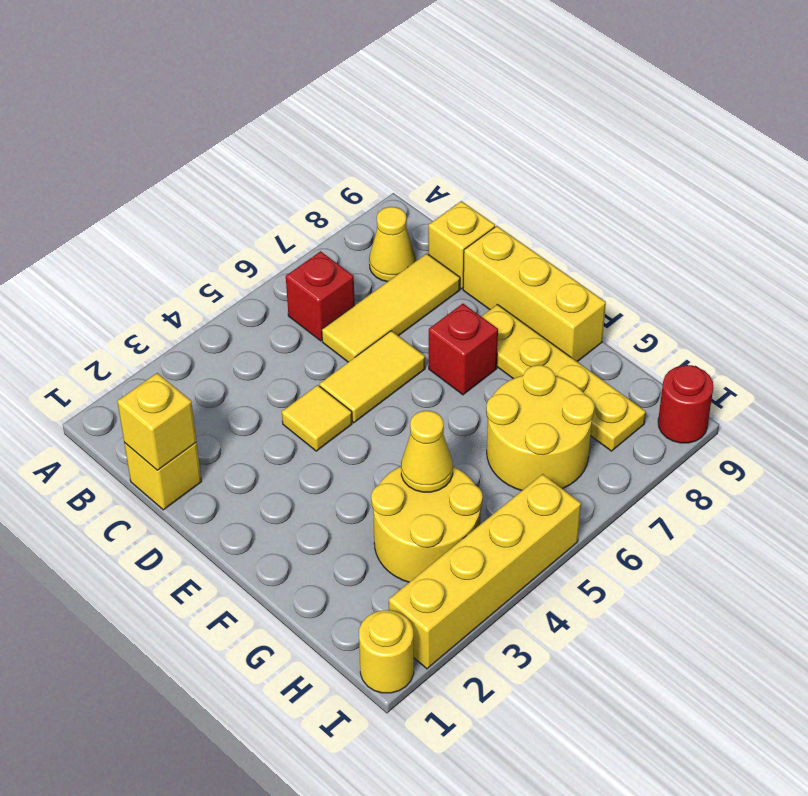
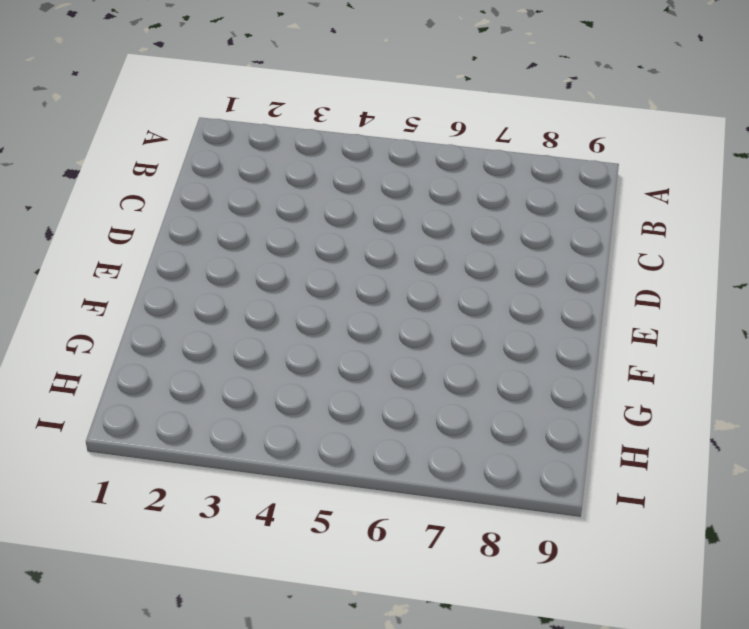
none -> red 1x1 brick [286,251,355,341]
none -> yellow 1x1 cone [369,207,415,282]
none -> yellow 1x1 brick [124,443,201,510]

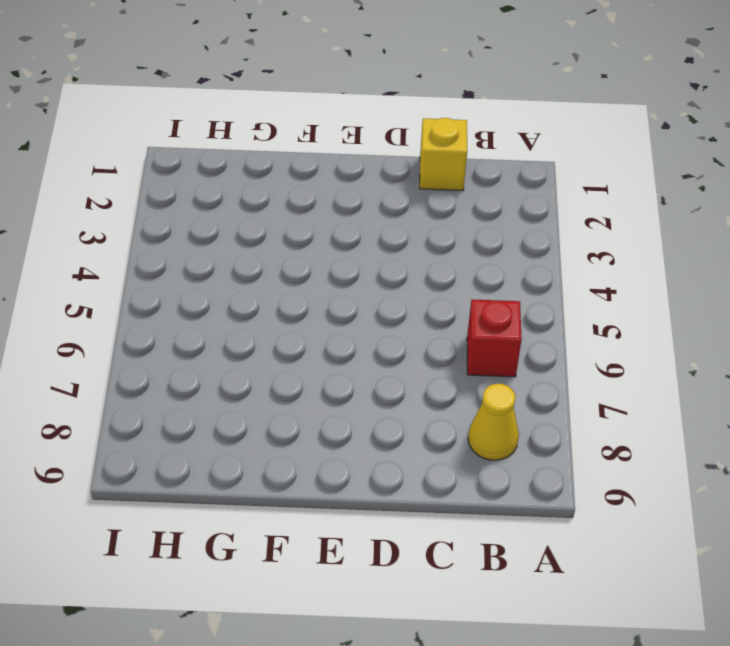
none -> yellow 1x3 tile [322,254,460,362]
none -> yellow 1x1 brick [428,201,495,289]
none -> yellow 1x1 tile [282,385,352,451]

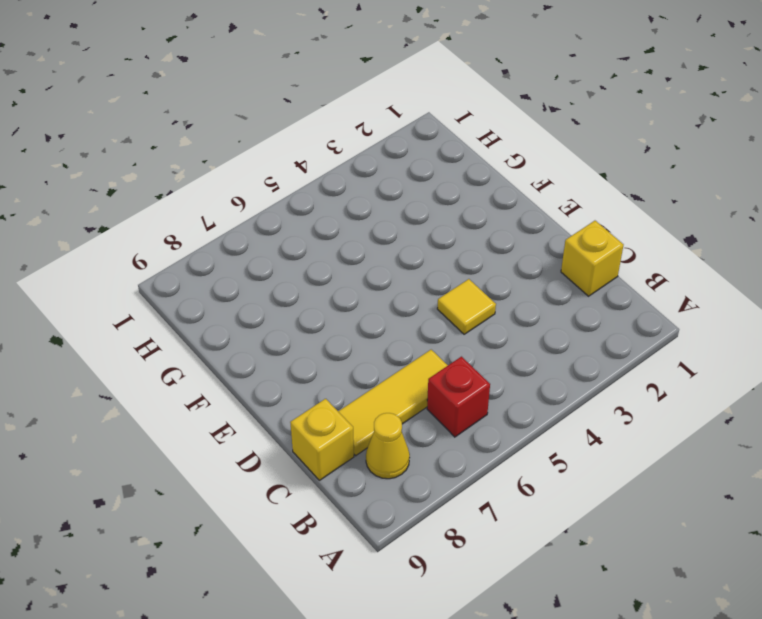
none -> yellow 1x2 tile [320,331,425,423]
none -> yellow 1x3 brick [463,226,606,362]
none -> red 1x1 brick [429,304,498,395]

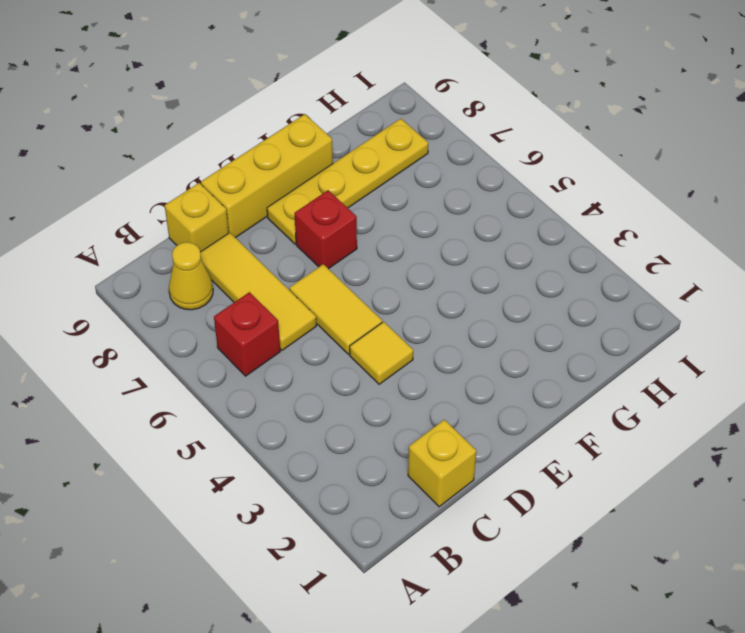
none -> yellow 2x2 round brick [371,466,483,582]
none -> yellow 2x2 round brick [486,365,594,491]
none -> yellow 1x1 round brick [359,610,414,693]

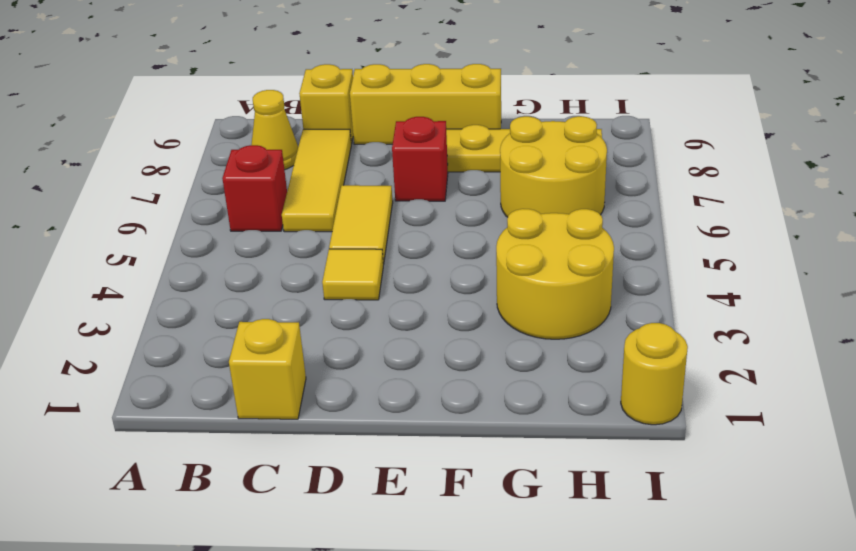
none -> yellow 1x4 brick [389,474,581,669]
none -> red 1x1 round brick [658,365,713,443]
none -> yellow 1x1 brick [117,373,196,470]

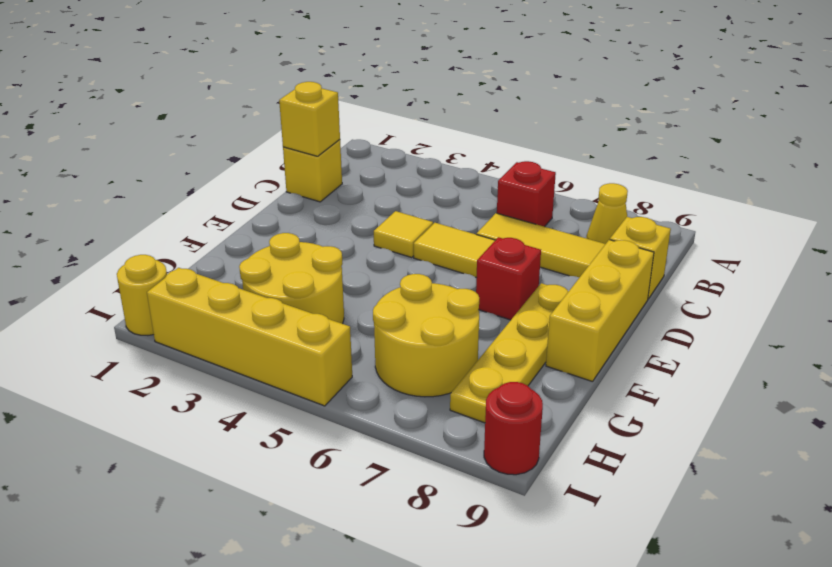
none -> yellow 1x1 cone [401,411,453,492]

